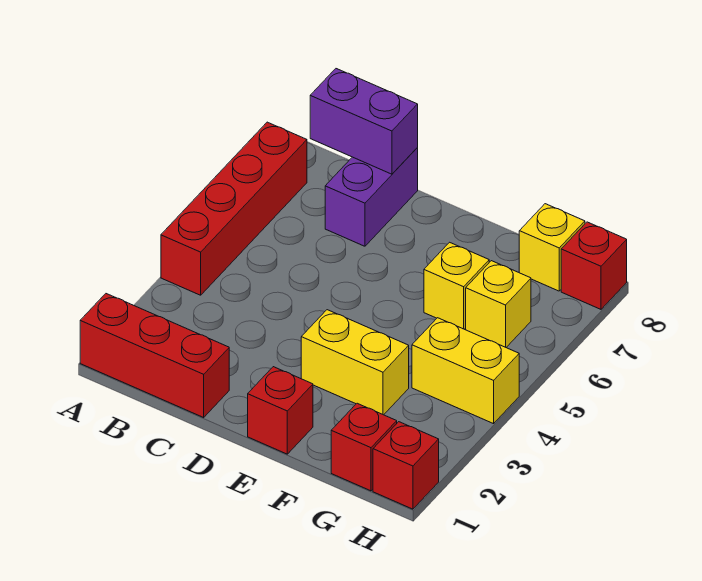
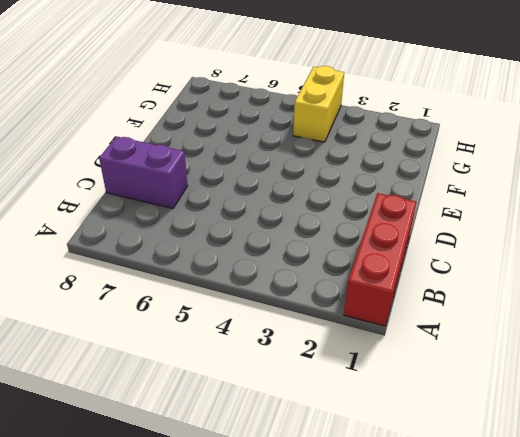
none -> red 1x4 brick [161,122,307,295]
none -> red 1x1 brick [248,367,313,454]
none -> yellow 1x2 brick [301,310,409,415]

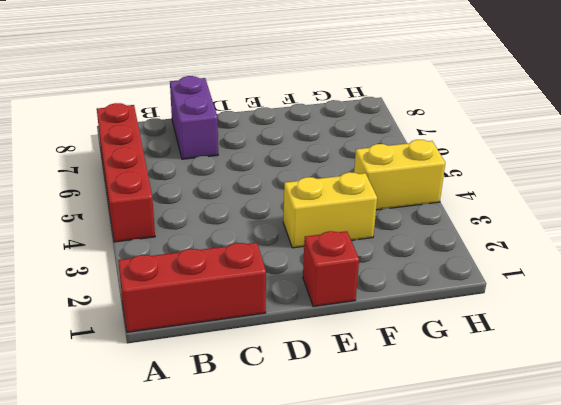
none -> yellow 1x1 brick [424,242,489,329]
none -> red 1x1 brick [331,403,397,491]
none -> yellow 1x1 brick [466,261,531,347]

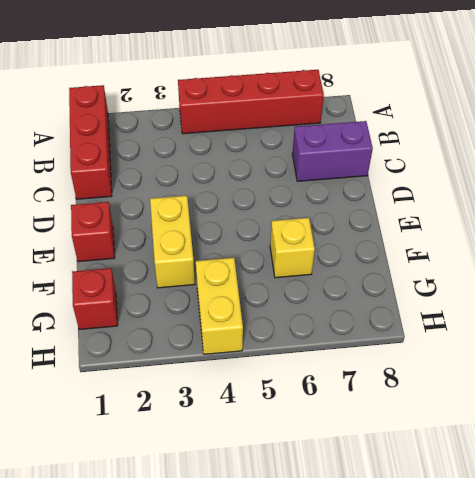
none -> yellow 1x1 brick [466,261,531,347]
none -> yellow 1x1 brick [519,204,585,291]
none -> red 1x1 brick [373,422,439,509]

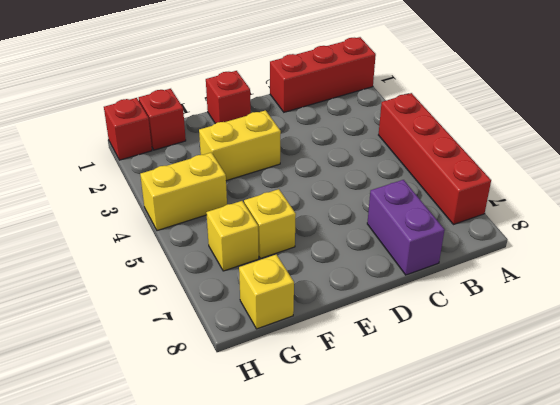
none -> red 1x1 brick [561,222,627,309]
none -> purple 1x2 brick [310,69,418,174]

